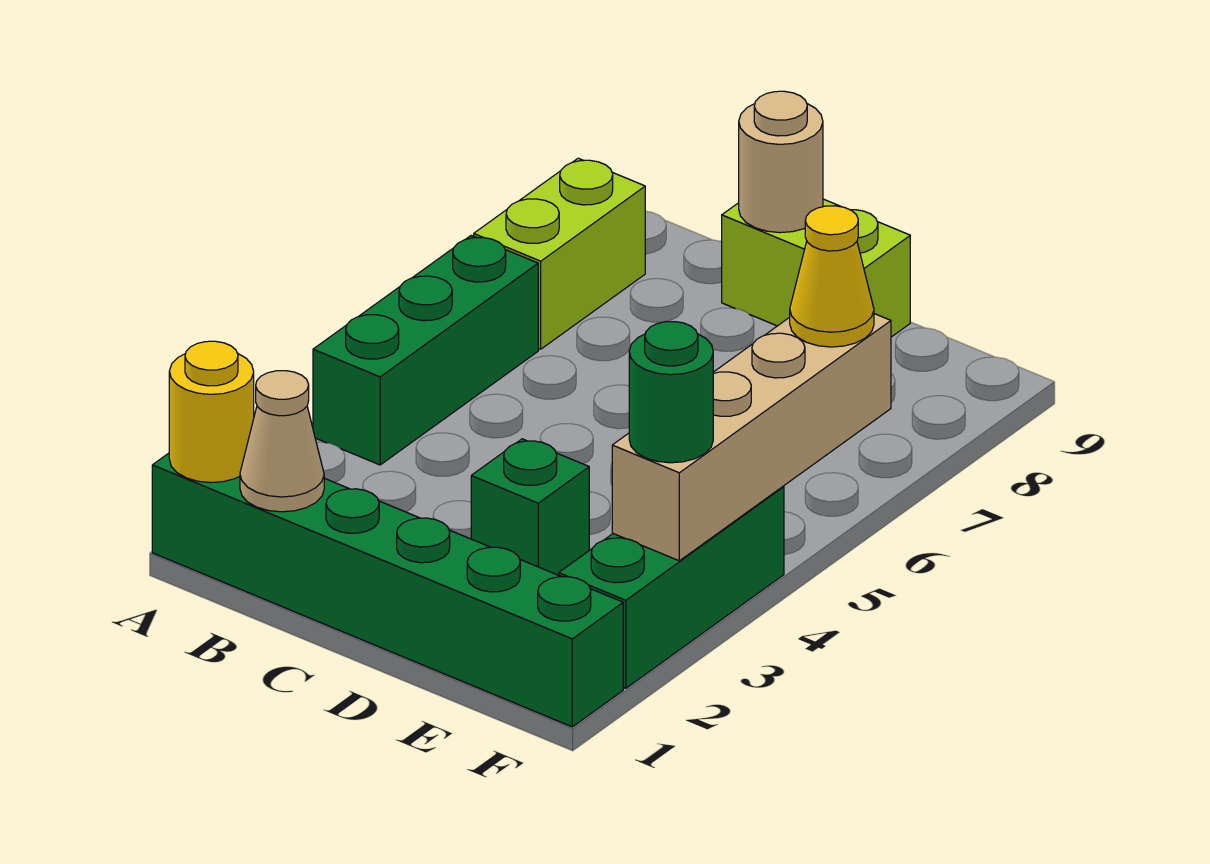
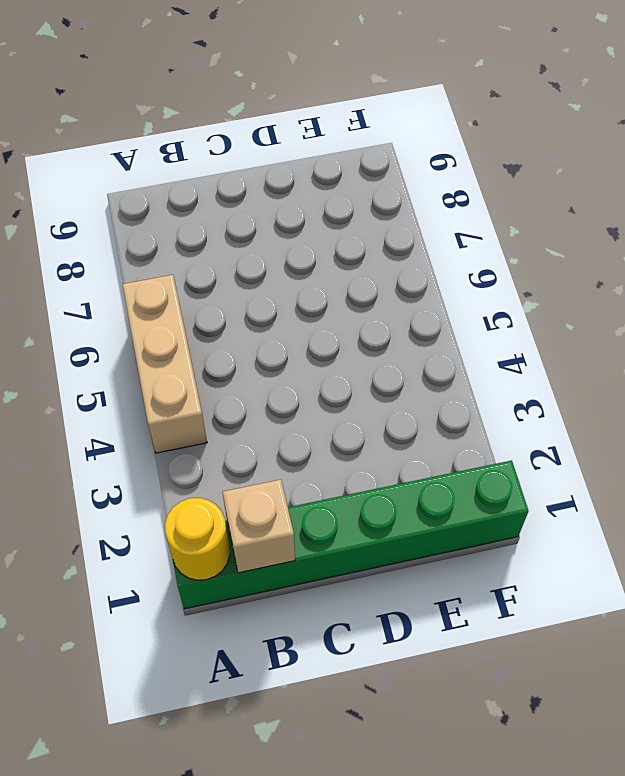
tan 1x3 brick [122,275,207,453] -> green 1x3 brick [313,236,538,465]
tan 1x1 brick [223,480,295,573] -> tan 1x1 cone [240,371,324,512]
none -> lime 1x2 brick [474,158,645,349]
none -> lime 1x2 brick [722,199,910,337]
none -> green 1x1 brick [471,439,589,575]

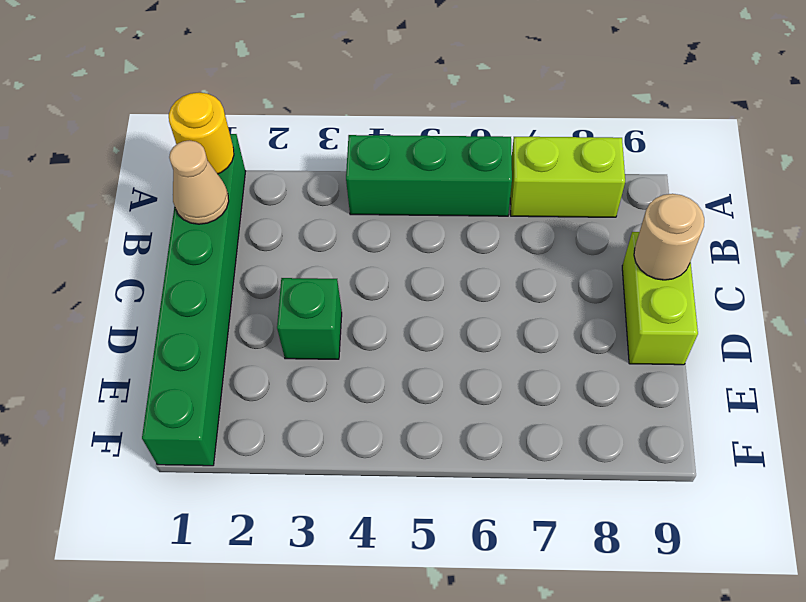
none -> green 1x3 brick [559,486,784,688]
none -> tan 1x4 brick [612,314,891,561]
none -> green 1x1 round brick [629,322,713,463]

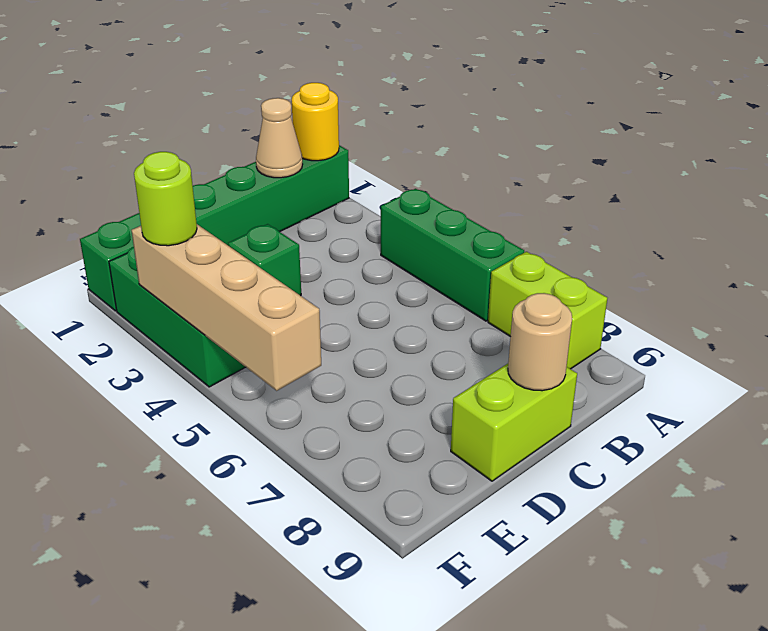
lime 1x1 round brick [134,152,197,246] -> green 1x1 round brick [629,322,713,463]
none -> yellow 1x1 cone [790,206,874,347]

